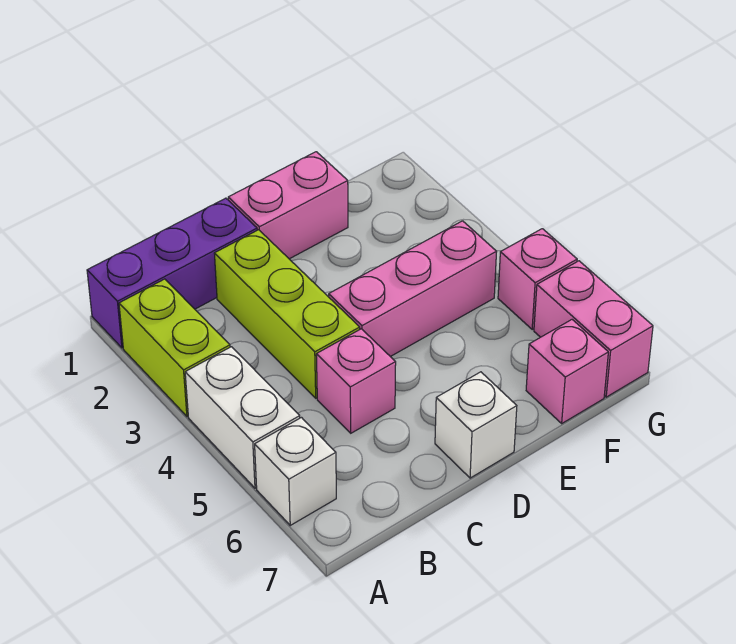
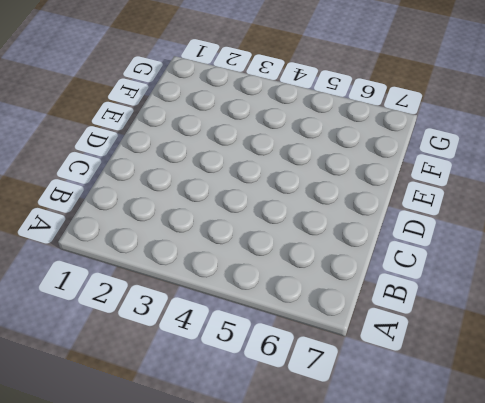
none -> purple 1x3 brick [87,198,257,348]
none -> lime 1x2 brick [119,279,230,416]
none -> white 1x2 brick [185,347,300,488]

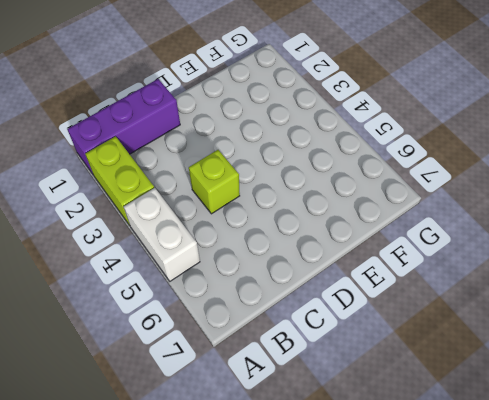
lime 1x1 brick [189,150,240,214] -> lime 1x3 brick [214,230,360,398]
none -> white 1x1 brick [255,418,336,525]
none -> pink 1x1 brick [316,329,396,433]
none -> pink 1x2 brick [228,152,348,259]

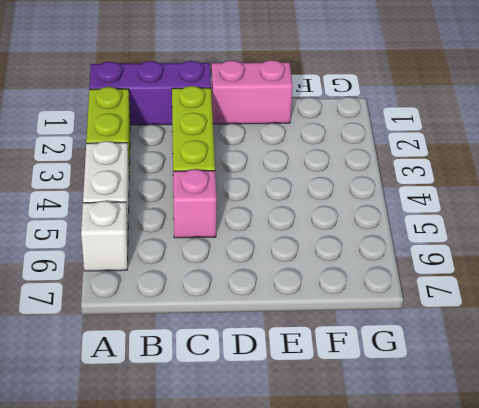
none -> pink 1x3 brick [329,221,496,357]
none -> white 1x1 brick [435,372,517,478]
none -> pink 1x1 brick [526,320,608,423]

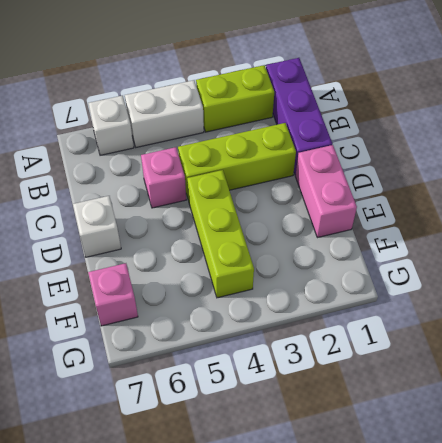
lime 1x3 brick [187,170,254,298] -> pink 1x3 brick [329,221,496,357]
none -> pink 1x1 brick [498,229,577,330]
none -> pink 1x2 brick [534,261,653,397]

